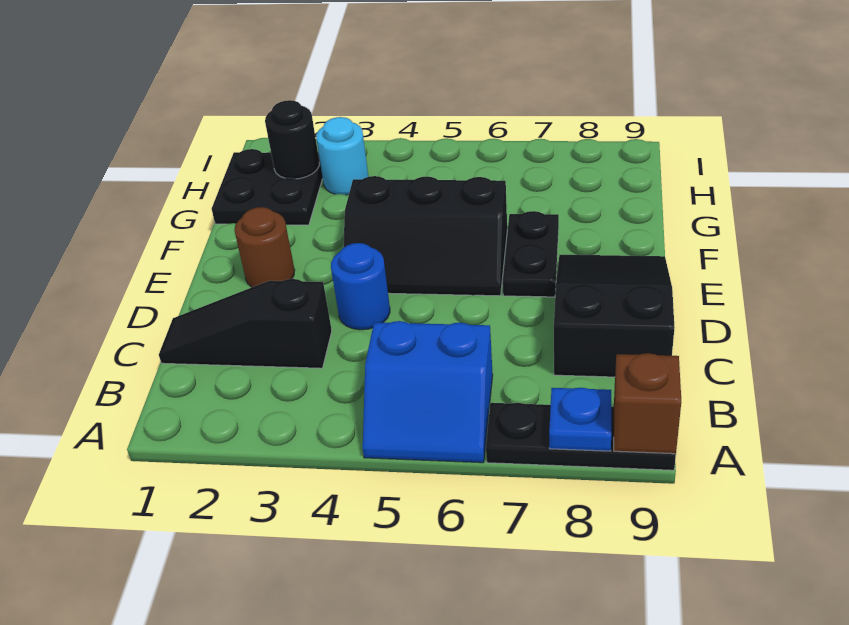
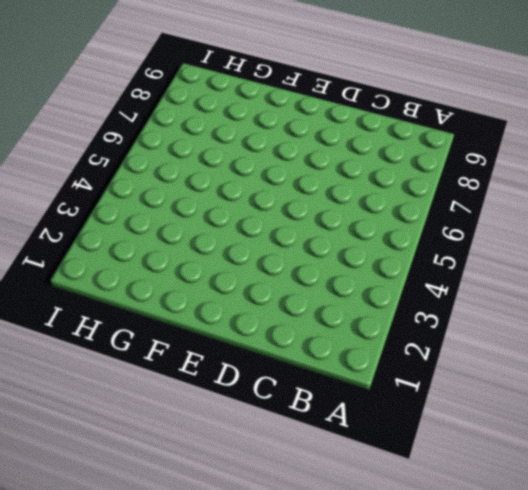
none -> blue 2x2 slope [363,321,493,463]
none -> black 1x3 plate [486,403,676,470]
none -> black 1x3 slope [159,279,332,368]

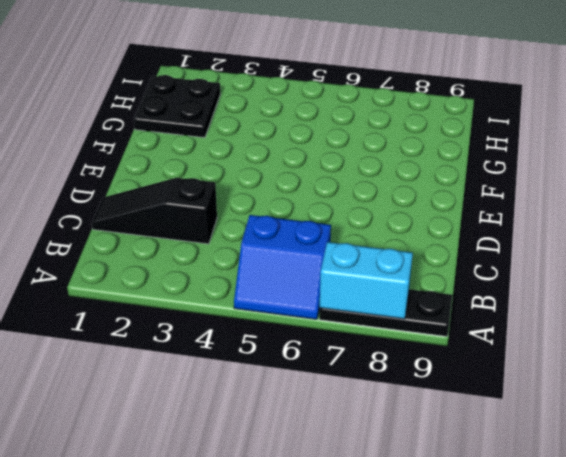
cyan 1x2 brick [320,242,413,319] -> blue 1x1 plate [549,388,611,451]
none -> black 2x3 slope [554,255,675,377]
none -> blue 1x1 round brick [331,243,390,330]
none -> brown 1x1 round brick [234,207,295,287]

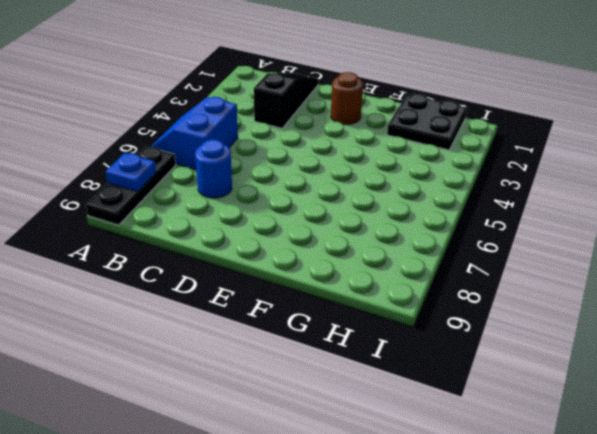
blue 1x1 round brick [195,140,232,198] -> blue 1x1 round brick moved to [331,243,390,330]
none -> black 2x3 slope [554,255,675,377]
none -> black 2x3 slope [344,176,507,296]
none -> black 1x2 plate [503,211,559,297]

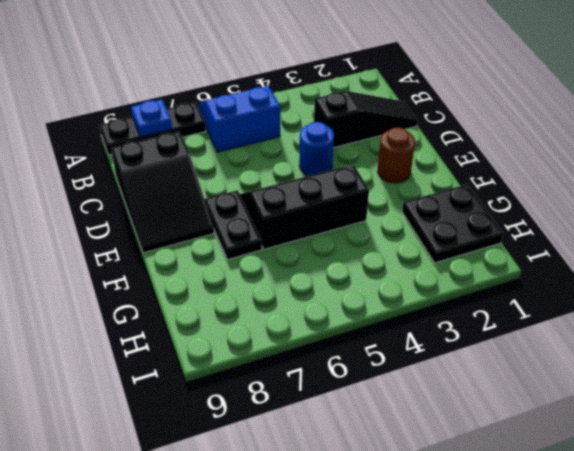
none -> cyan 1x1 round brick [316,117,368,195]
none -> brown 1x1 brick [614,353,681,454]
none -> black 1x1 round brick [265,100,319,179]

